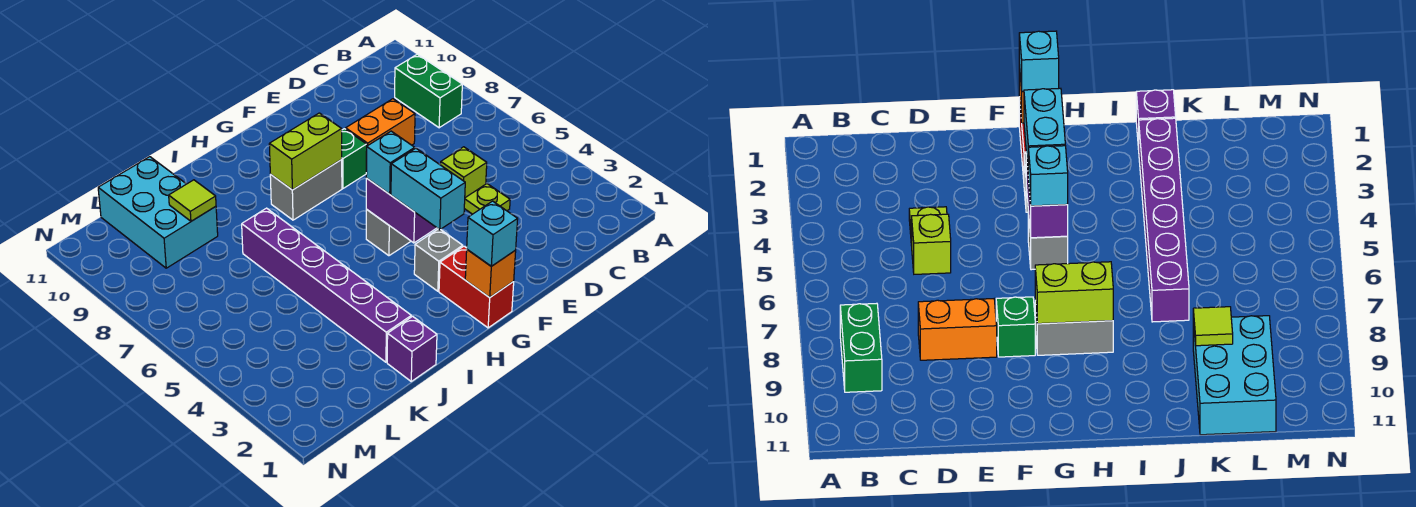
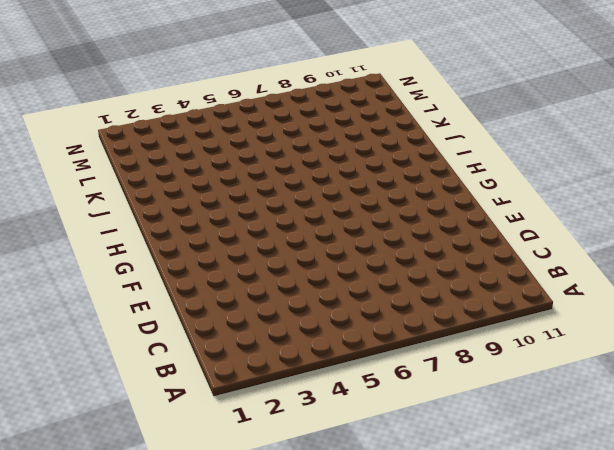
none -> green 1x2 brick [395,54,462,128]
none -> lime 1x1 plate [464,184,510,214]
none -> lime 1x1 brick [441,147,487,198]

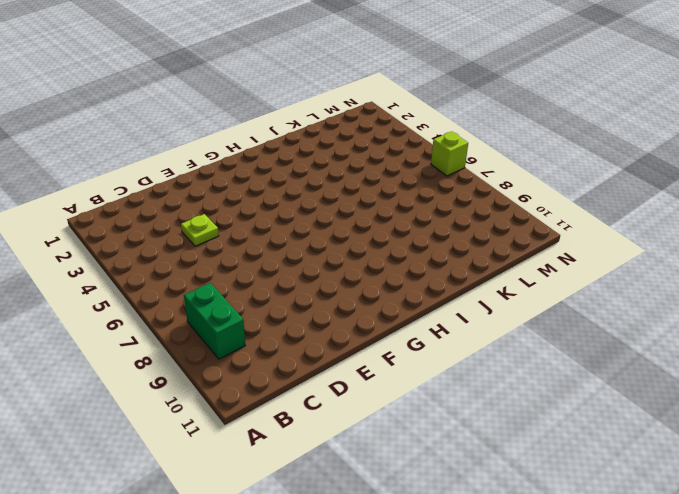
lime 1x1 brick [431,132,468,176] -> lime 1x1 brick moved to [441,147,487,198]
none -> orange 1x2 brick [346,99,415,172]
none -> green 1x1 brick [341,129,367,188]
none -> red 1x2 brick [439,246,514,328]

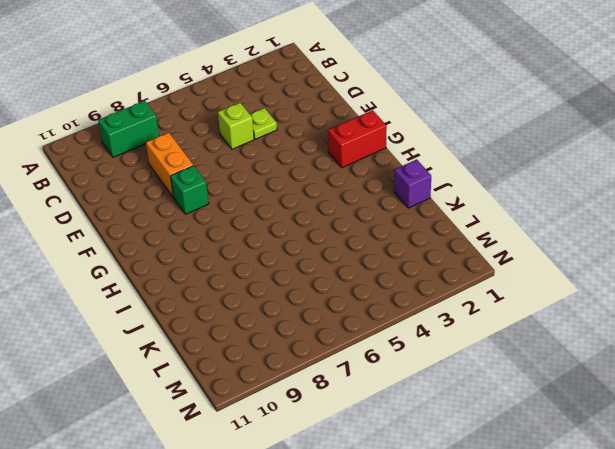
none -> grey 1x1 brick [414,229,463,291]
none -> grey 1x1 brick [366,210,411,256]
none -> grey 1x2 brick [270,160,342,220]

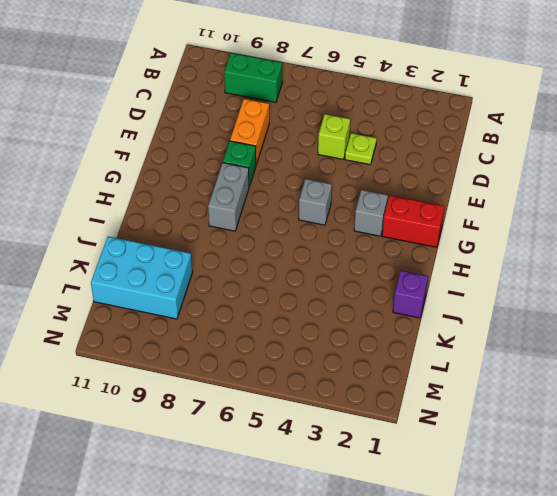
none -> purple 1x6 brick [242,208,411,362]
none -> orange 1x1 brick [465,250,516,297]
none -> purple 1x2 brick [366,178,436,243]

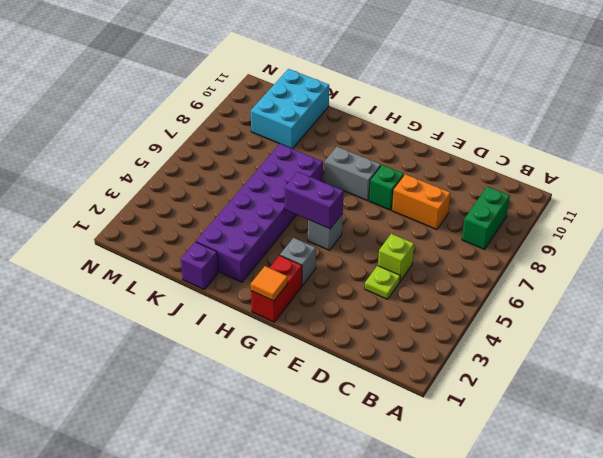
orange 1x1 tile [251,266,288,301] -> orange 1x1 brick [465,250,516,297]
purple 1x2 brick [285,172,343,229] -> purple 1x2 brick turned to [366,178,436,243]
purple 2x6 brick [196,144,323,282] -> purple 1x6 brick [242,208,411,362]
none -> lime 1x2 brick [269,113,342,190]
none -> lime 1x1 tile [169,180,216,221]
none -> cyan 1x1 brick [467,201,518,266]

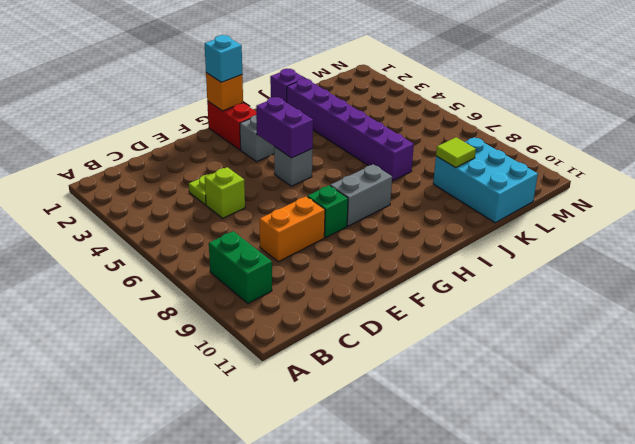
none -> lime 1x2 brick [269,113,342,190]
none -> cyan 1x2 brick [391,148,465,230]
none -> cyan 1x1 brick [366,131,415,194]

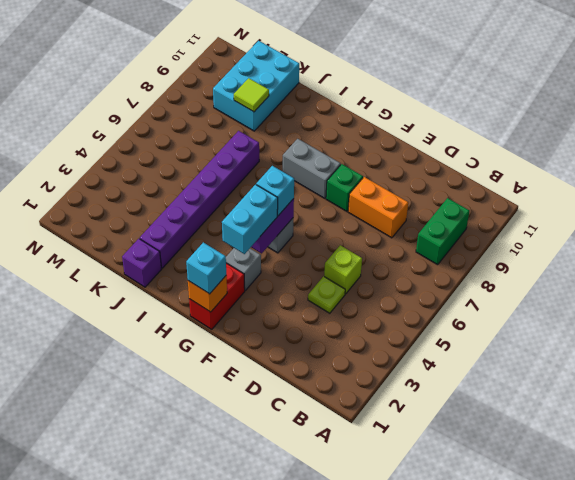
none -> lime 1x2 brick [269,113,342,190]

